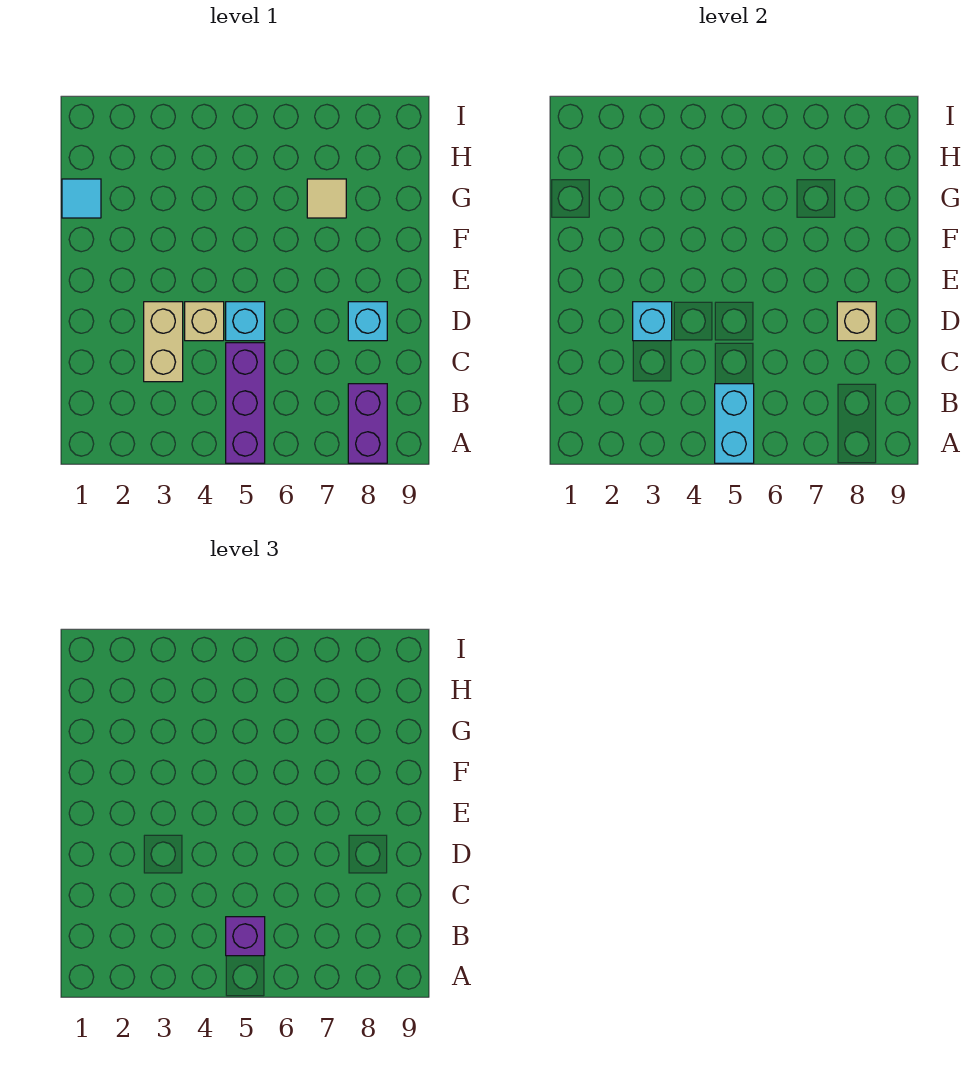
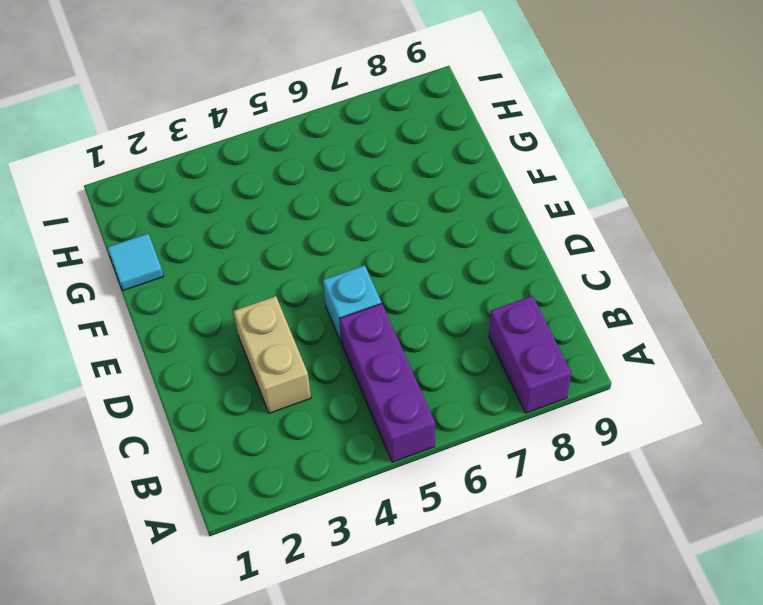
none -> tan 1x1 brick [185,302,224,341]
none -> cyan 1x1 brick [348,302,387,341]
none -> tan 1x1 tile [307,179,346,218]

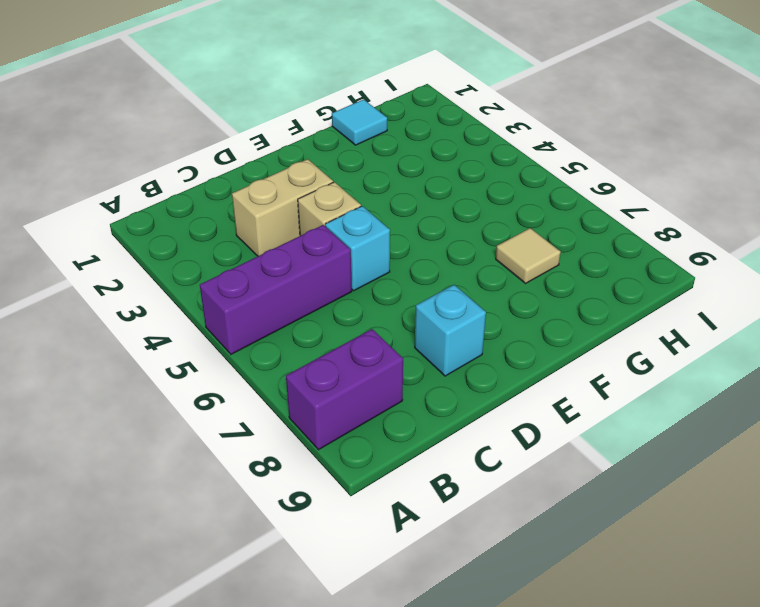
none -> cyan 1x2 brick [715,384,754,463]
none -> cyan 1x1 brick [633,302,672,341]
none -> tan 1x1 brick [837,302,876,341]

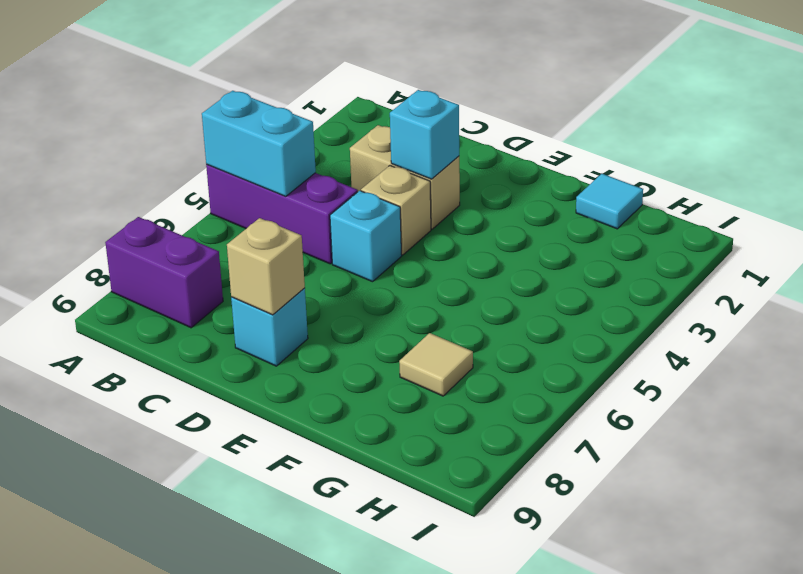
none -> purple 1x1 brick [226,917,265,956]

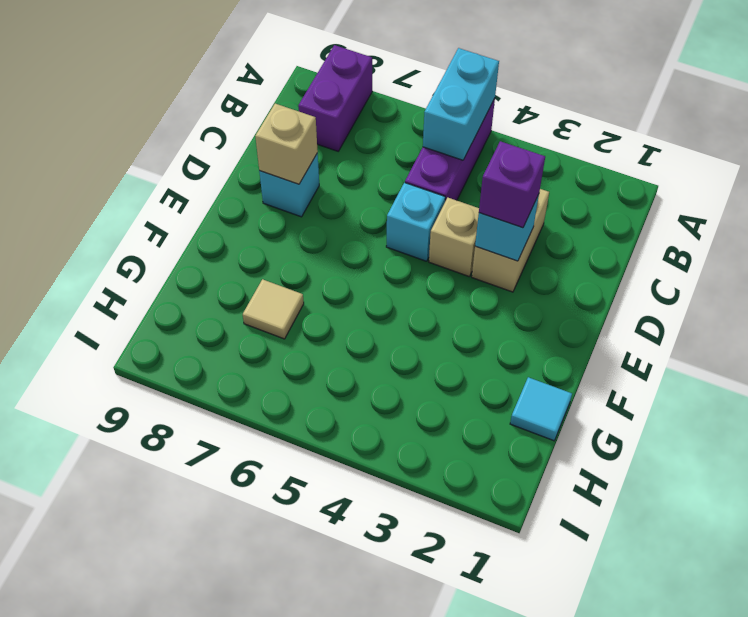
purple 1x1 brick [479,141,545,228] -> purple 1x1 brick moved to [226,917,265,956]

